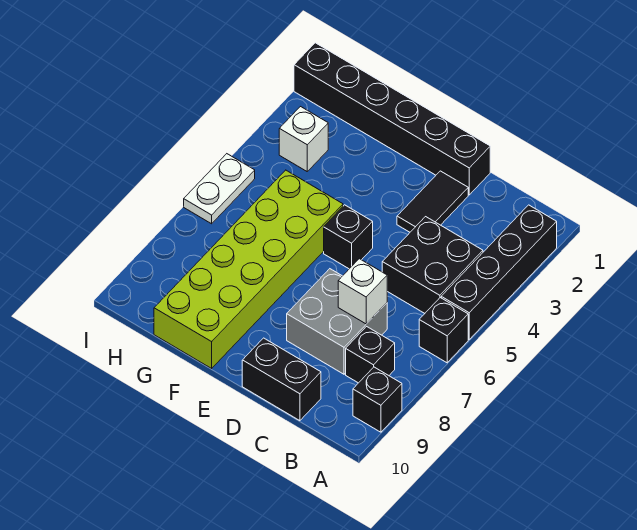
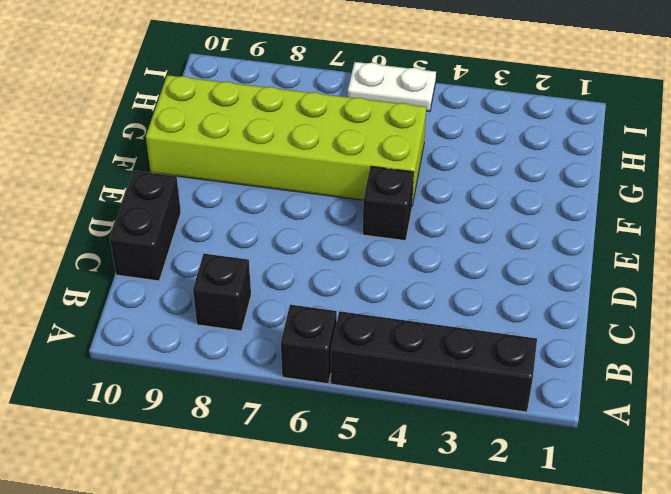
none -> black 1x1 brick [353,367,402,432]
none -> black 2x2 brick [382,217,483,313]
none -> grey 2x2 brick [287,269,387,374]

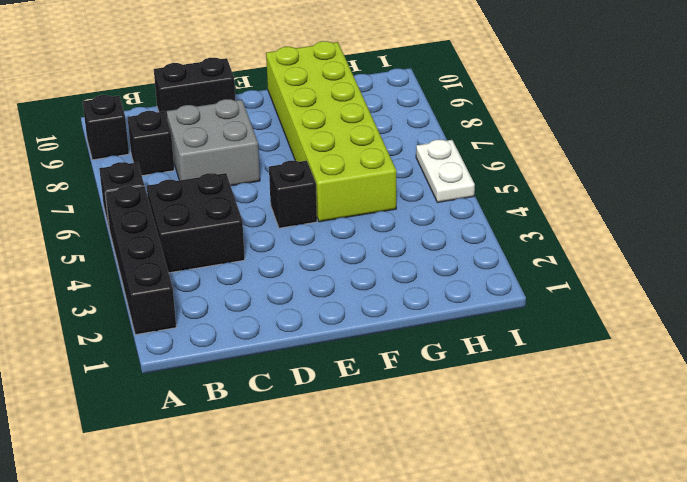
none -> black 1x6 brick [294,43,490,195]
none -> black 1x2 tile [397,171,468,232]
none -> white 1x1 brick [279,107,328,171]

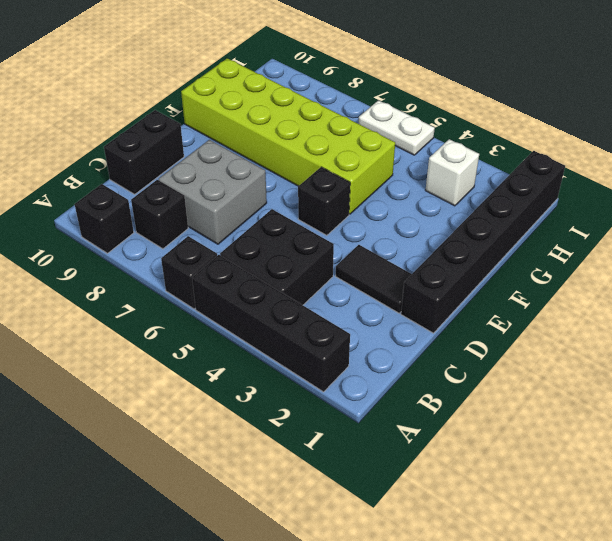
none -> white 1x1 brick [338,259,387,324]

